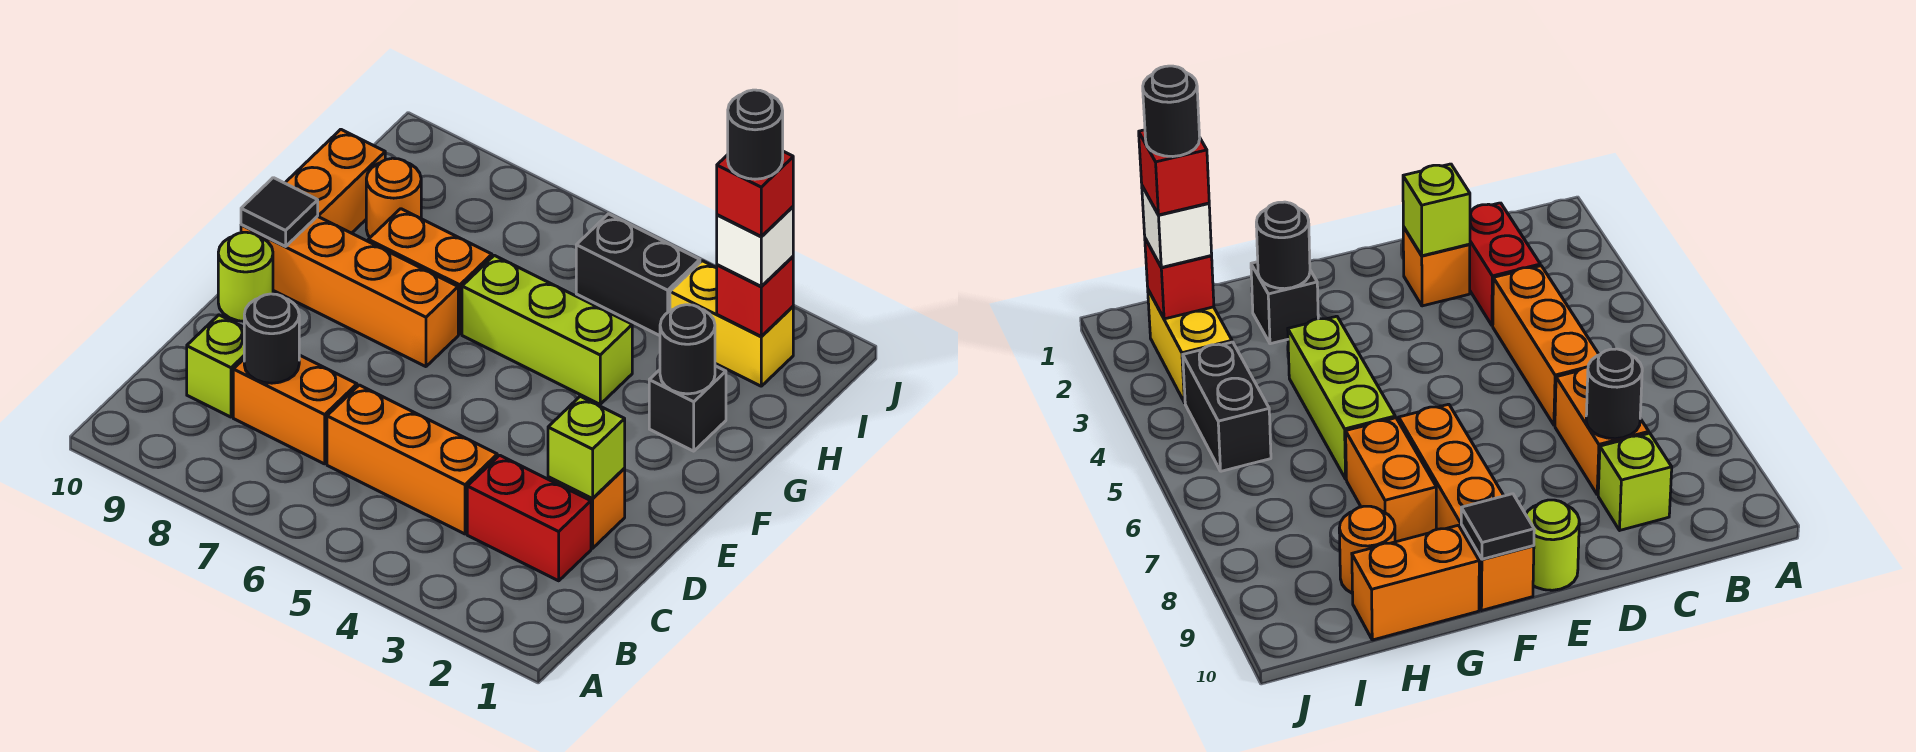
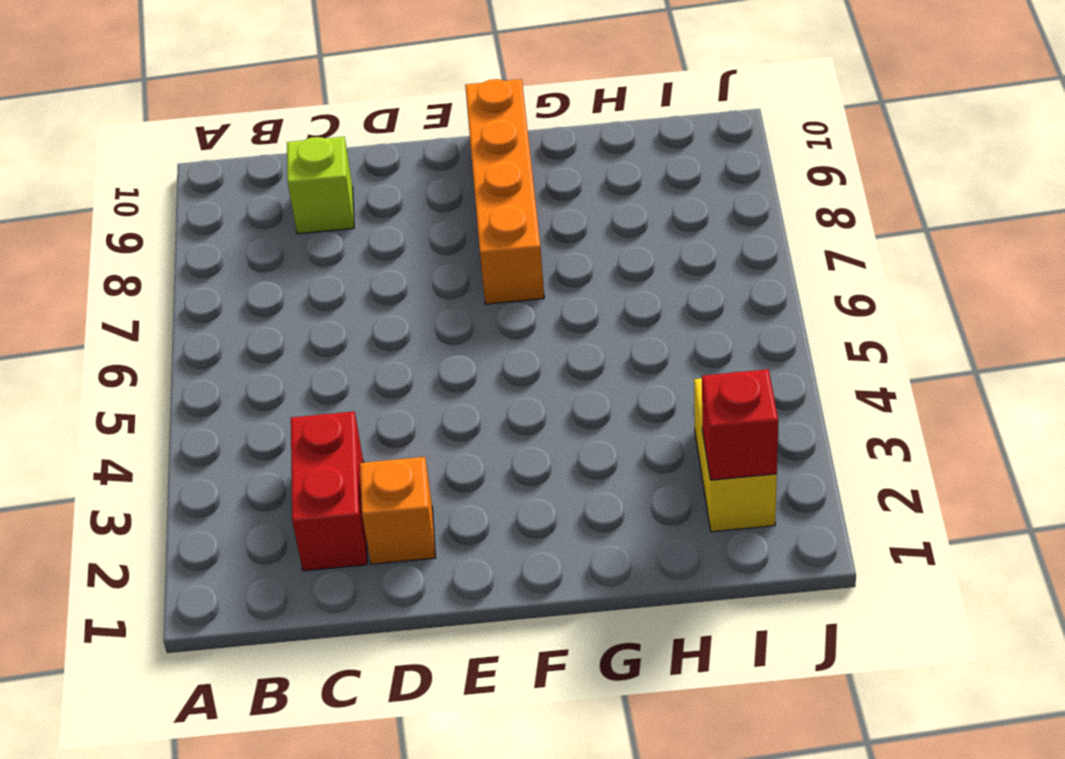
none -> orange 1x3 brick [327,385,497,534]
none -> orange 1x2 brick [233,355,357,464]
none -> lime 1x1 round brick [218,232,273,321]

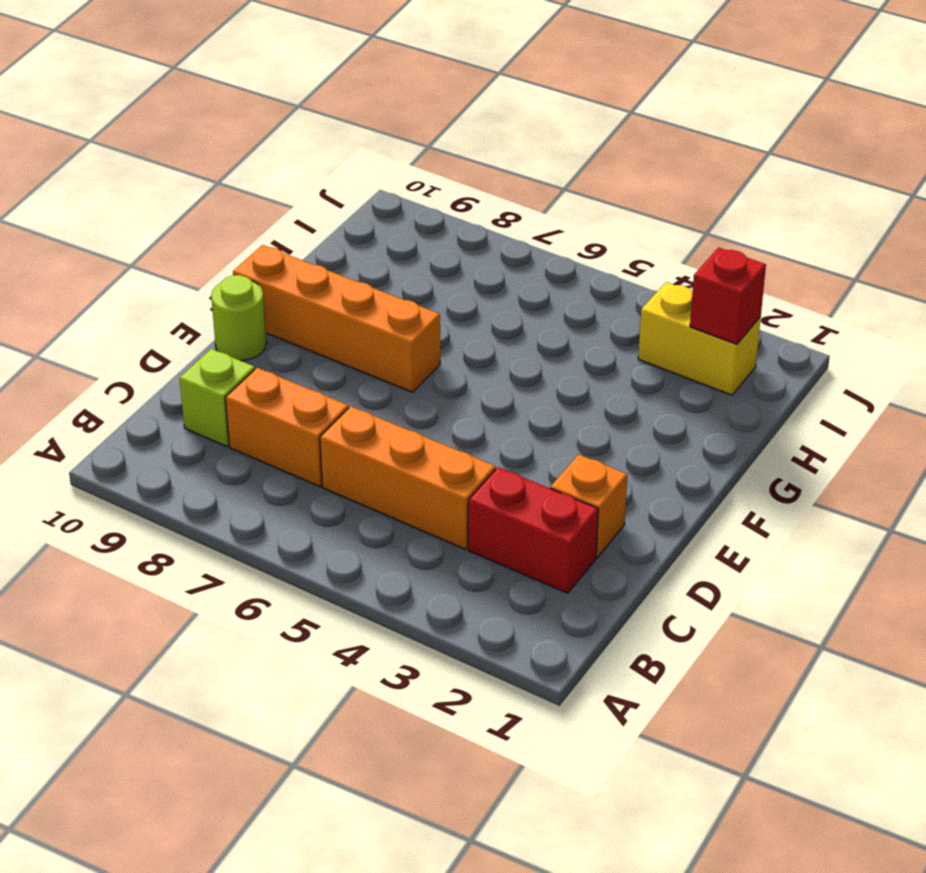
none -> black 1x1 brick [649,366,726,451]
none -> lime 1x3 brick [462,255,632,404]
none -> orange 1x2 brick [368,209,492,334]

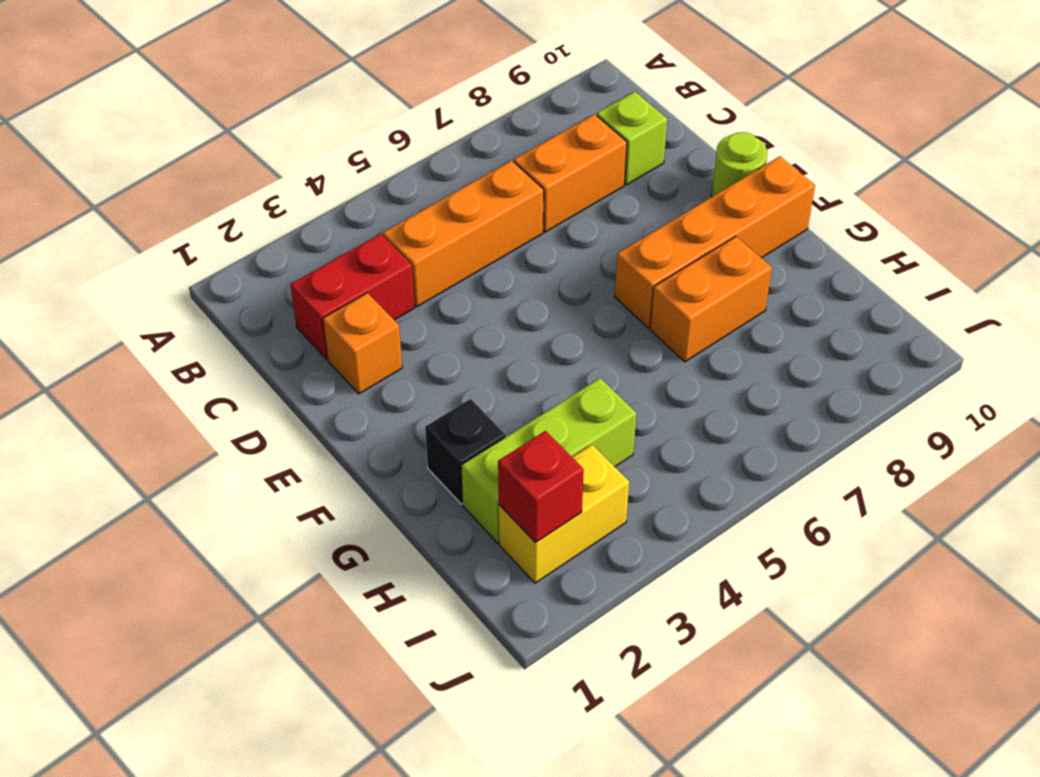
lime 1x3 brick [461,378,636,543] -> lime 1x3 brick moved to [462,255,632,404]
none -> orange 1x2 brick [285,129,385,233]
none -> orange 1x1 round brick [366,158,421,237]
none -> black 1x2 brick [576,214,700,336]

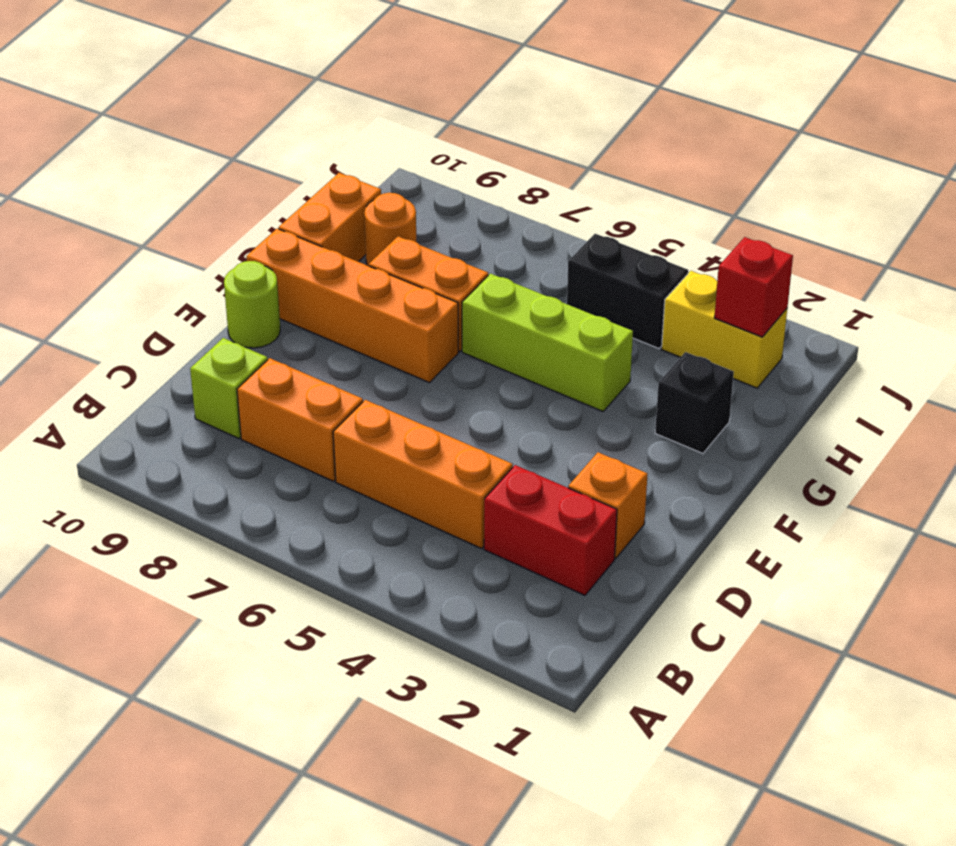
none -> black 1x1 round brick [244,294,299,383]
none -> lime 1x1 brick [548,396,625,499]
none -> black 1x1 tile [241,178,318,246]

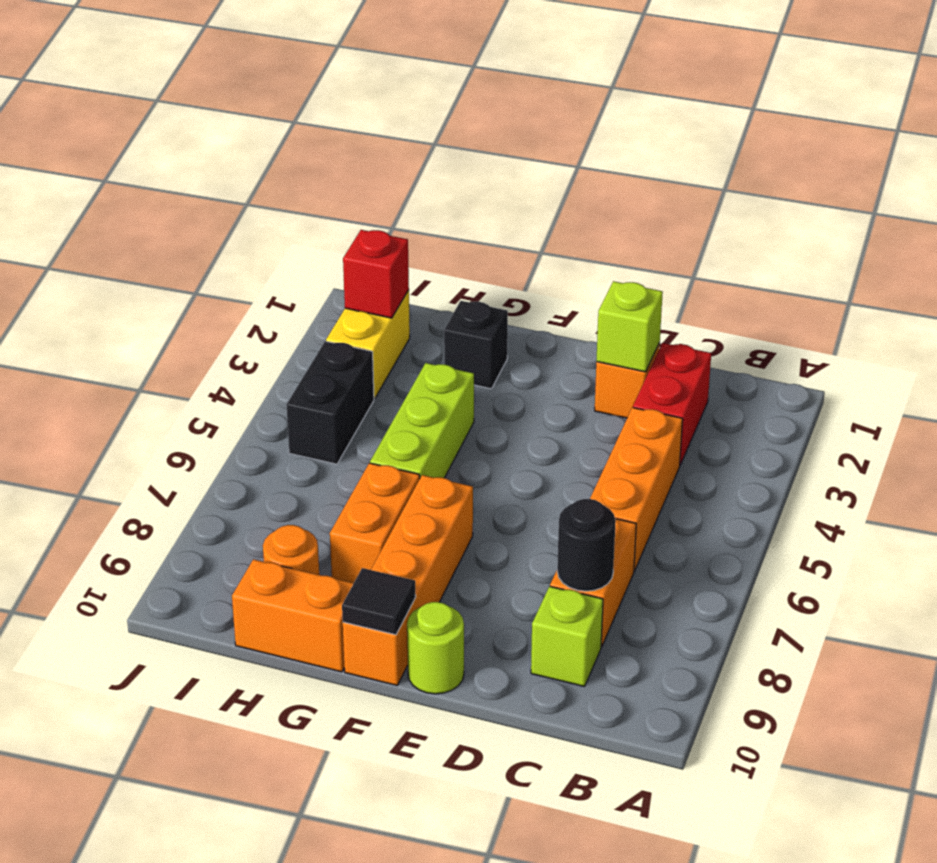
none -> black 1x1 round brick [660,305,715,394]
none -> white 1x1 brick [717,207,793,287]
none -> red 1x1 brick [717,151,793,237]

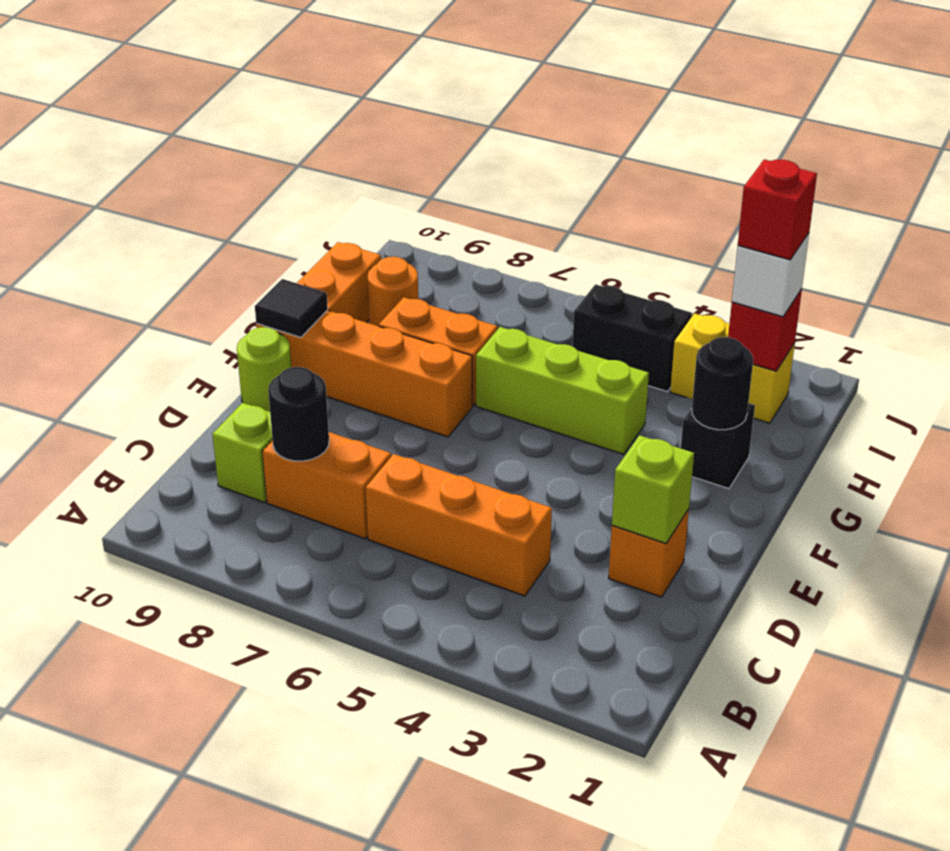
none -> red 1x2 brick [467,455,591,581]
none -> black 1x1 round brick [728,90,783,179]

